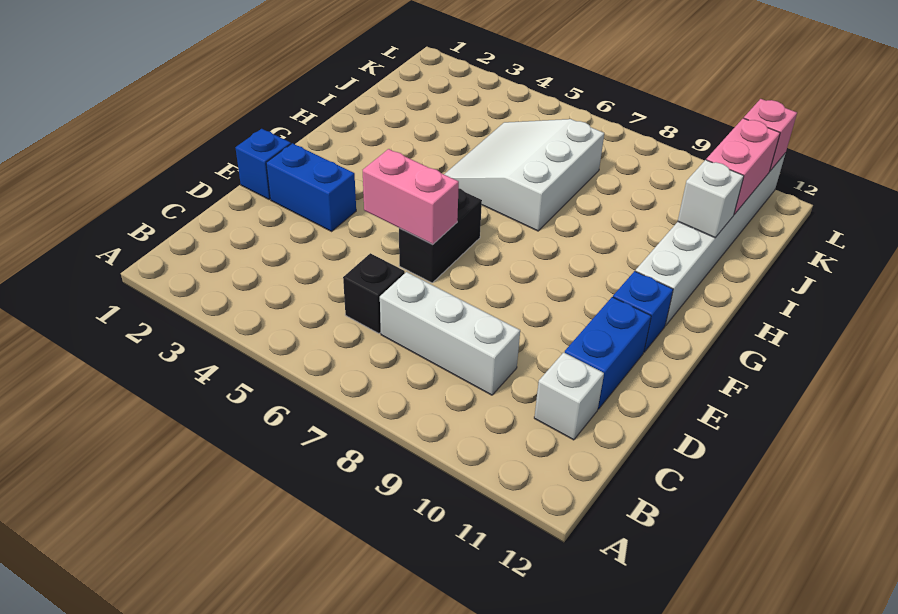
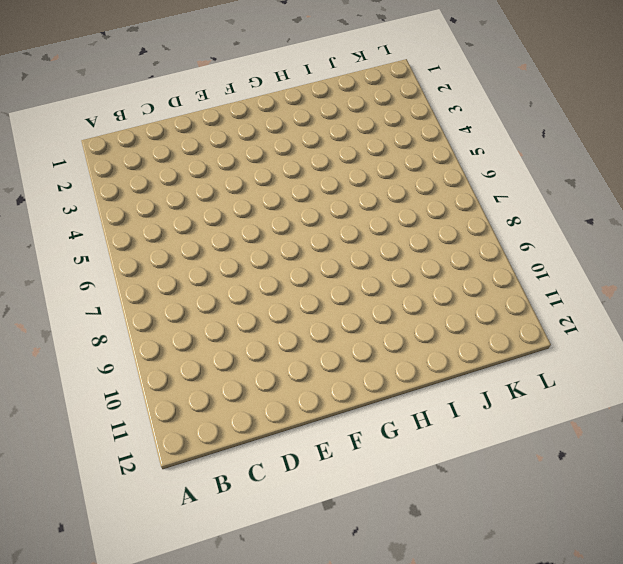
none -> black 1x1 brick [343,253,405,333]
none -> white 1x3 brick [380,272,520,395]
none -> white 1x1 brick [534,352,604,440]

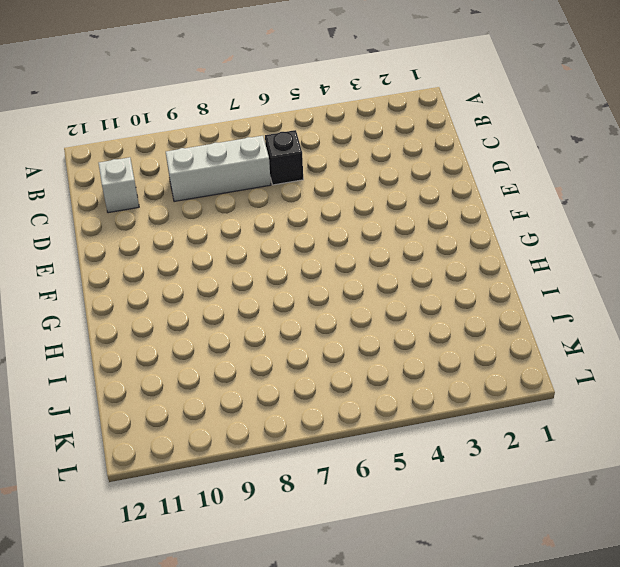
none -> blue 1x2 brick [565,297,651,409]
none -> blue 1x1 brick [236,129,291,200]
none -> blue 1x2 brick [266,143,356,231]

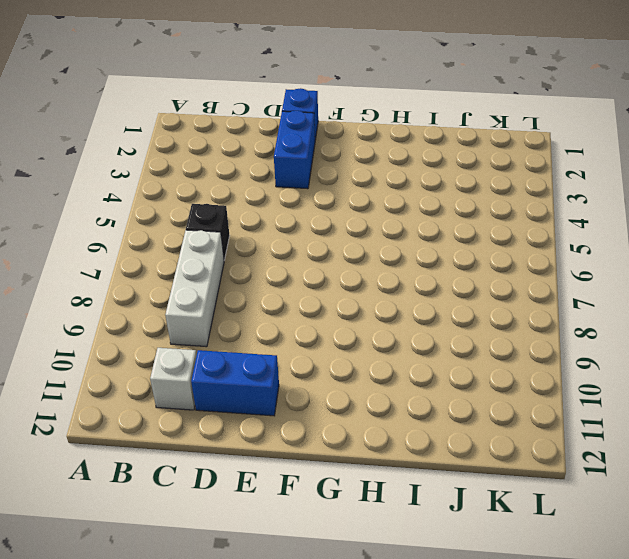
none -> black 1x2 brick [399,188,482,283]
none -> blue 1x1 brick [613,271,673,352]
none -> white 1x6 brick [635,153,786,326]

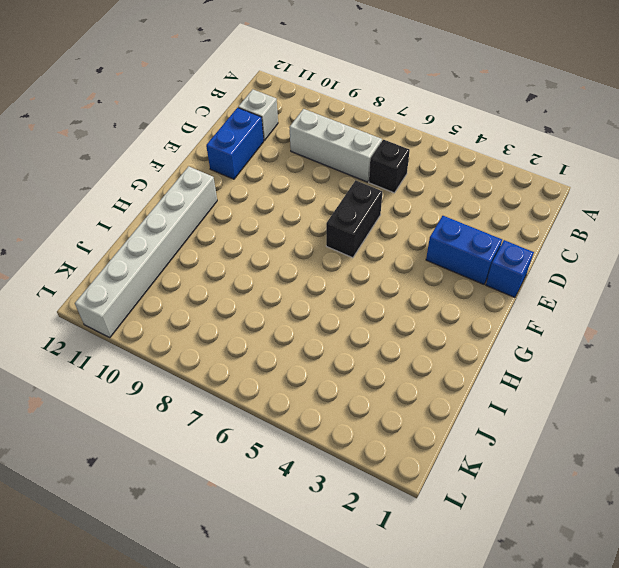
none -> blue 1x1 brick [613,271,673,352]
none -> white 3x3 slope [444,119,604,231]
none -> pink 1x2 brick [363,149,459,245]

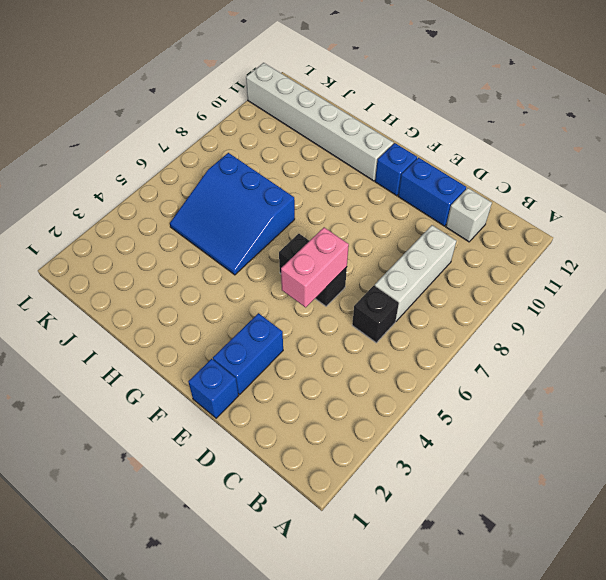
blue 3x3 slope [170,153,295,275] -> white 3x3 slope [444,119,604,231]
none -> white 1x1 brick [678,160,744,238]
none -> pink 1x2 brick [706,118,780,214]
none -> pink 1x1 brick [744,99,797,171]

